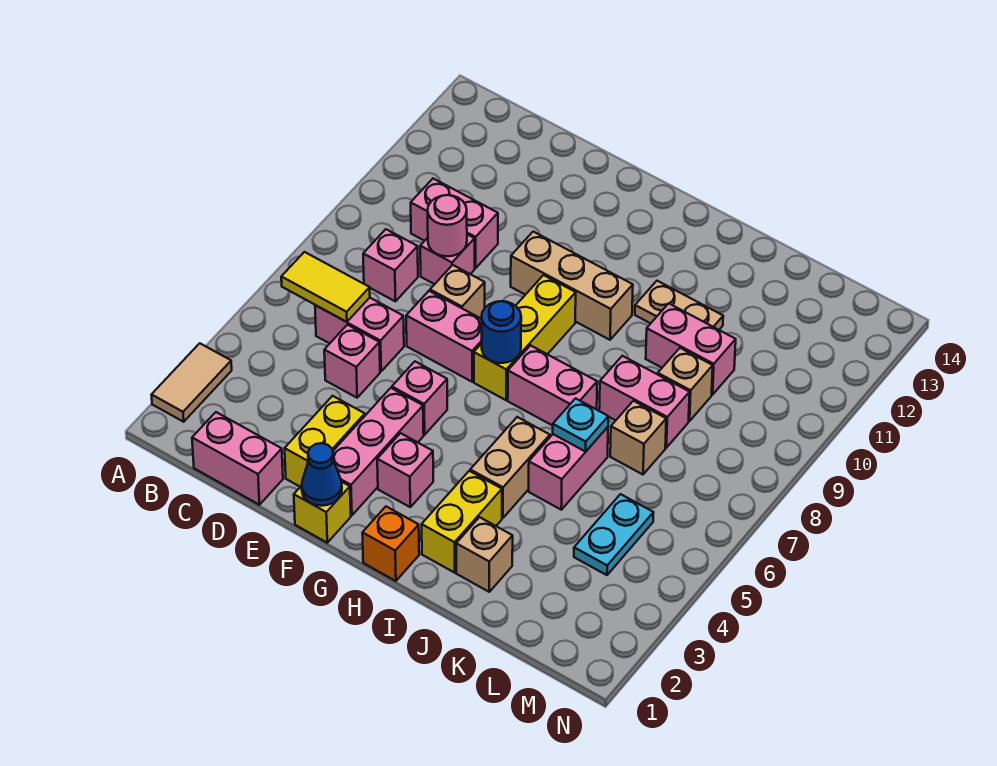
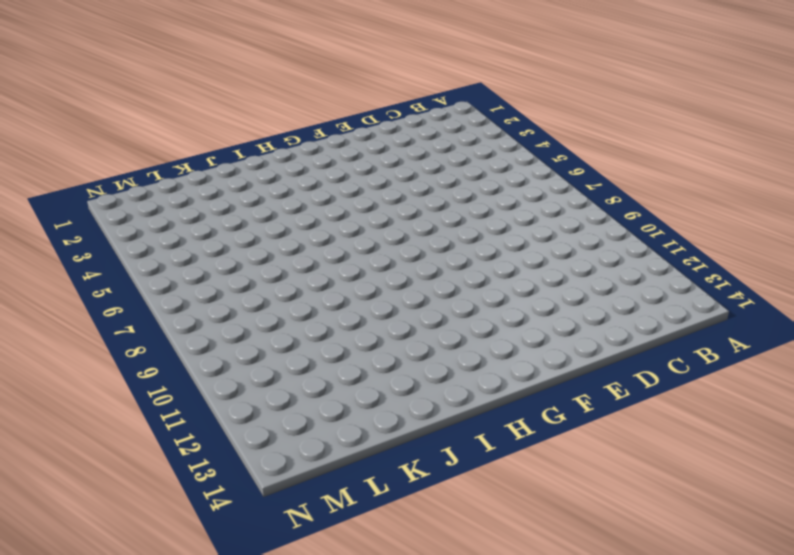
none -> tan 1x2 tile [152,343,232,422]
none -> pink 1x2 brick [192,412,283,505]
none -> pink 1x2 brick [315,298,404,371]
none -> pink 1x1 brick [363,229,418,301]

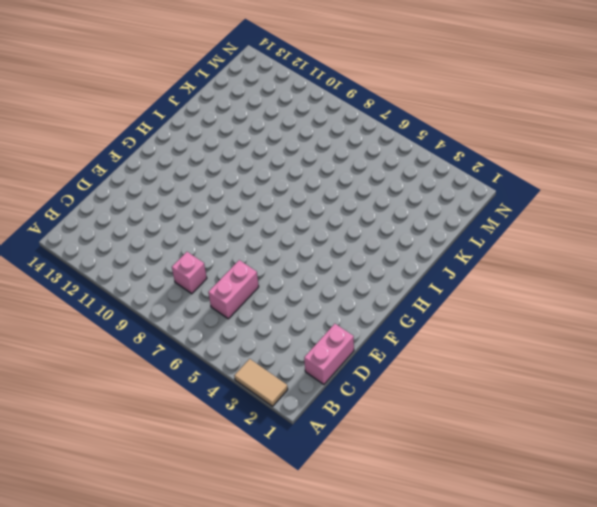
none -> pink 1x2 brick [411,179,498,268]
none -> pink 1x1 brick [324,325,380,398]
none -> pink 1x1 brick [420,234,475,284]
none -> yellow 1x2 brick [285,396,365,487]

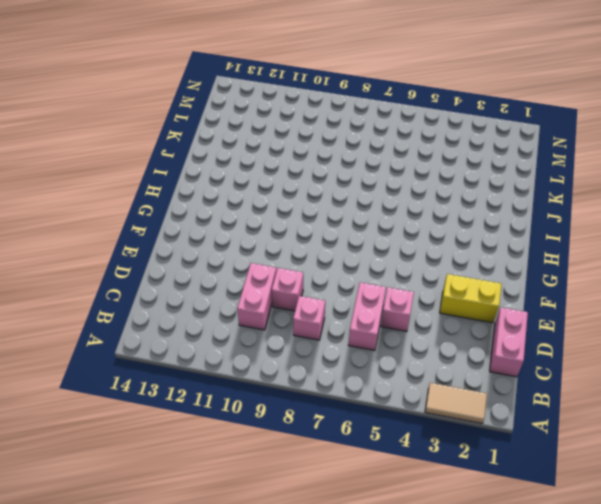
none -> pink 1x2 brick [406,291,482,382]
none -> tan 1x1 brick [430,265,485,318]
none -> yellow 1x1 brick [294,482,351,543]
none -> pink 1x3 brick [333,388,424,515]

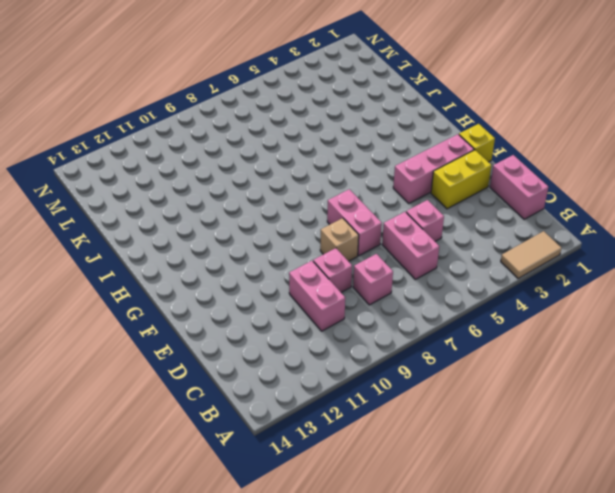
none -> pink 1x1 brick [392,362,447,435]
none -> tan 1x3 brick [511,232,633,340]
none -> pink 1x1 brick [377,433,433,507]
none -> yellow 1x3 brick [474,275,576,400]

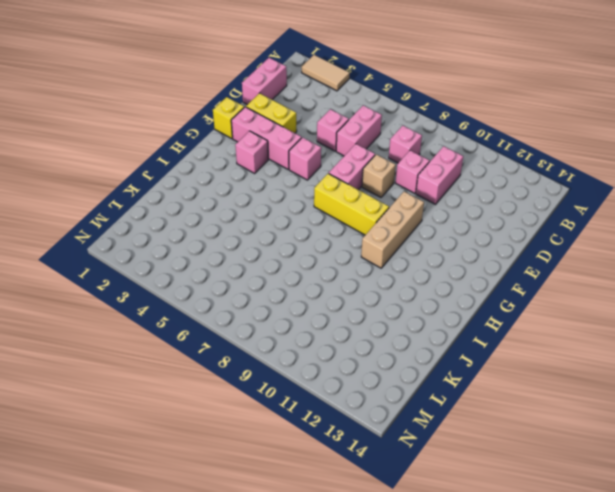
none -> orange 1x1 brick [362,507,419,581]
none -> pink 1x2 brick [508,345,597,426]
none -> yellow 1x2 brick [422,471,502,573]
none -> tan 1x2 brick [470,417,550,518]

